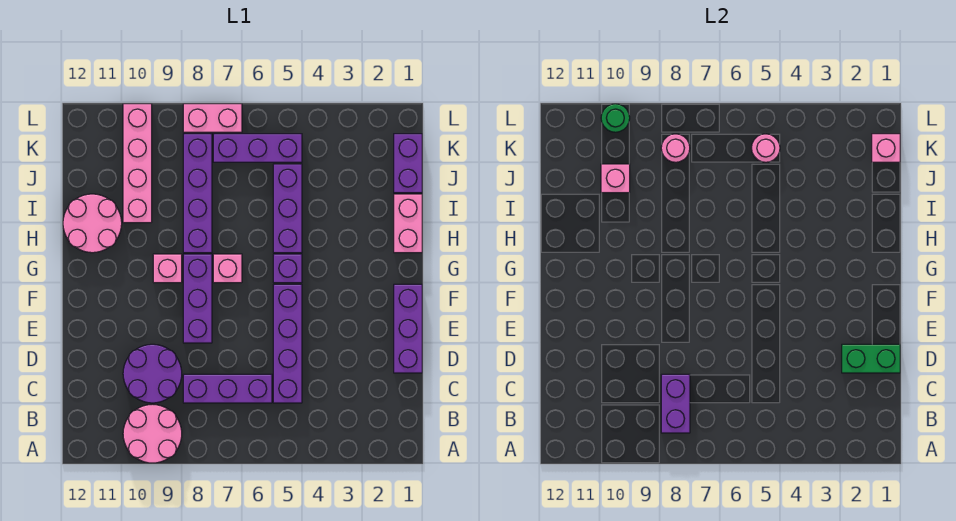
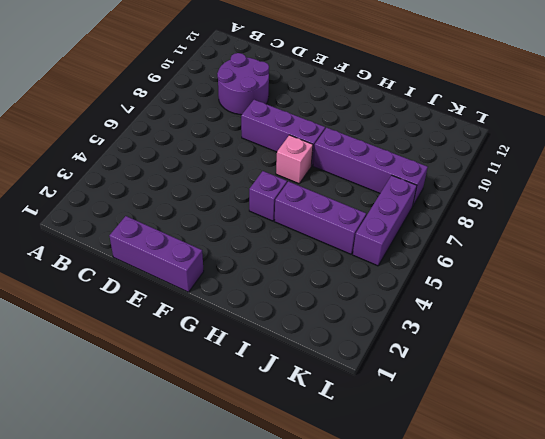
none -> pink 2x2 round brick [123,404,182,463]
none -> purple 1x4 brick [273,284,302,403]
none -> purple 1x3 brick [183,374,272,403]

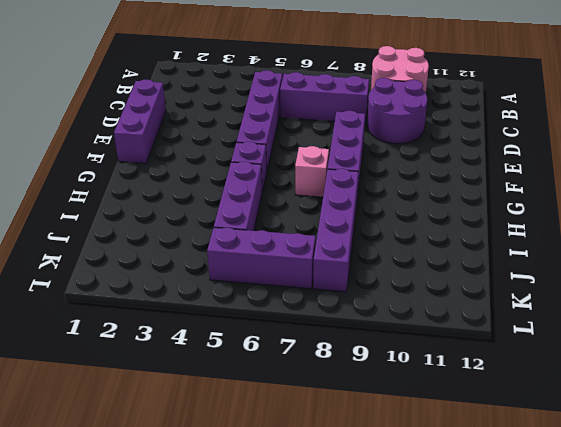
none -> pink 1x1 brick [153,254,182,283]
none -> pink 1x2 brick [394,194,422,253]
none -> pink 2x2 round brick [63,194,122,253]

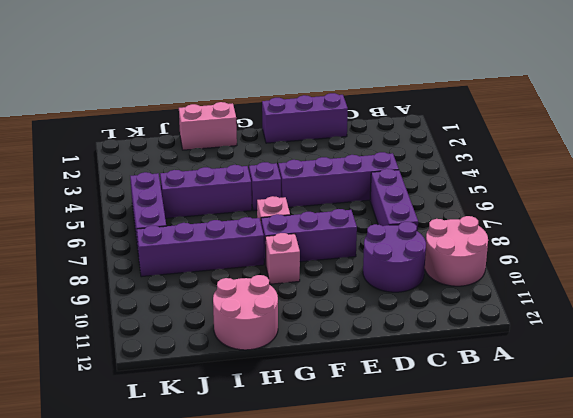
none -> pink 1x4 brick [123,104,152,223]
none -> purple 1x2 brick [394,134,422,193]
none -> pink 1x2 brick [183,104,242,132]

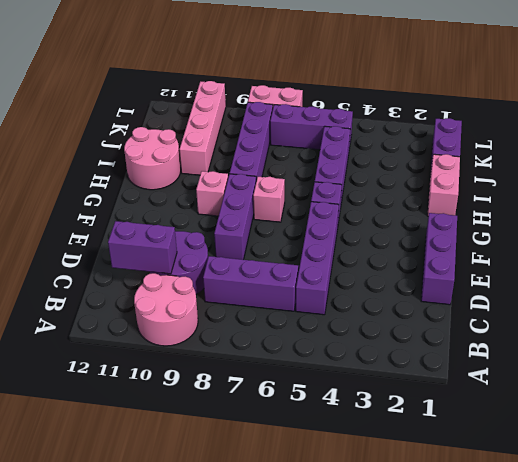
purple 1x2 brick [108,221,177,274] -> purple 1x2 brick turned to [661,374,690,433]
none -> green 1x2 brick [842,344,900,373]
none -> pink 1x1 brick [601,164,630,193]
none -> pink 1x1 brick [872,134,900,162]

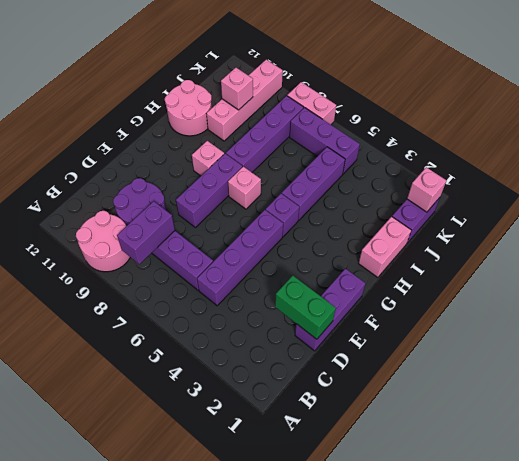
none -> pink 1x1 round brick [752,134,780,162]
none -> pink 1x1 round brick [661,134,690,162]
none -> green 1x1 round brick [601,104,630,132]

